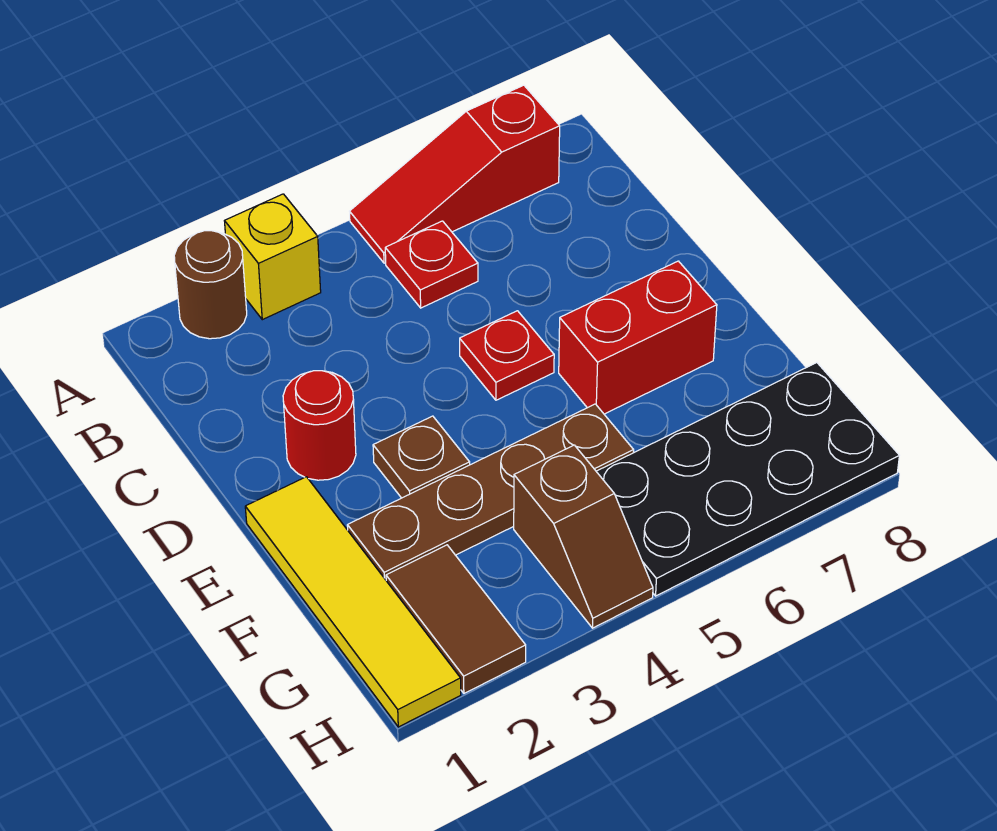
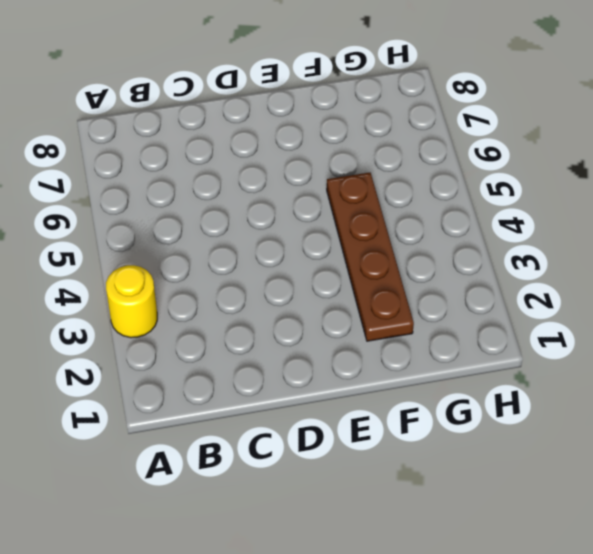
yellow 1x1 round brick [106,265,157,338] -> yellow 1x1 brick [225,194,321,320]
none -> brown 1x1 round brick [174,231,247,339]
none -> red 1x3 slope [350,85,560,263]
none -> red 1x1 plate [385,221,478,308]

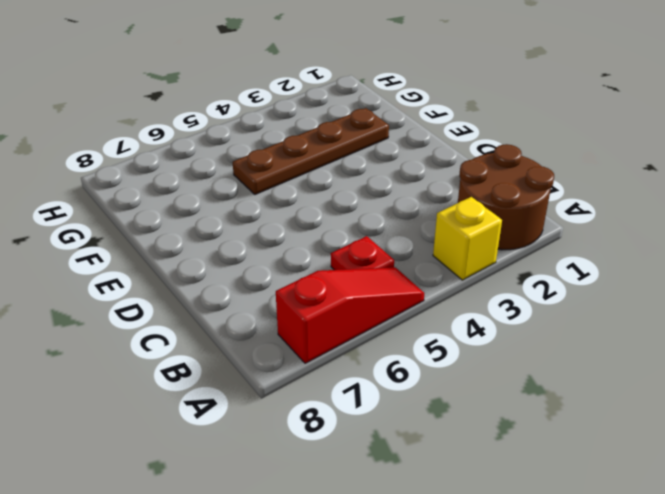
brown 2x2 round brick [458,144,554,250] -> brown 1x1 round brick [174,231,247,339]
none -> red 1x1 round brick [283,371,356,480]
none -> red 1x1 plate [460,311,554,400]
none -> yellow 1x4 tile [245,477,461,727]

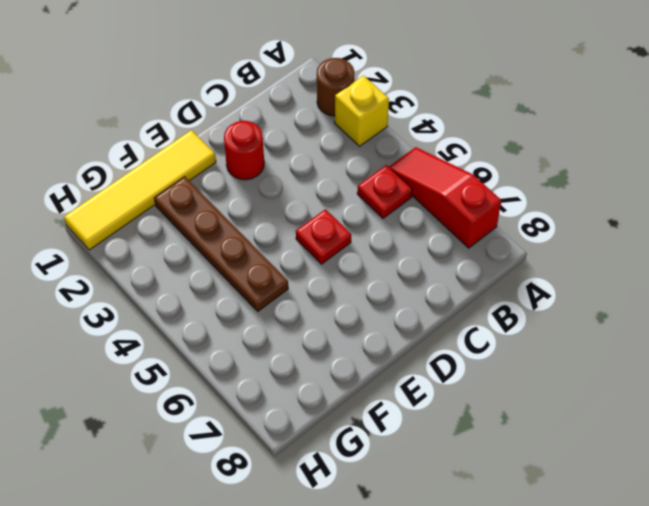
none -> brown 1x1 plate [373,416,470,498]
none -> red 1x2 brick [559,261,717,414]
none -> brown 1x2 tile [386,545,526,693]

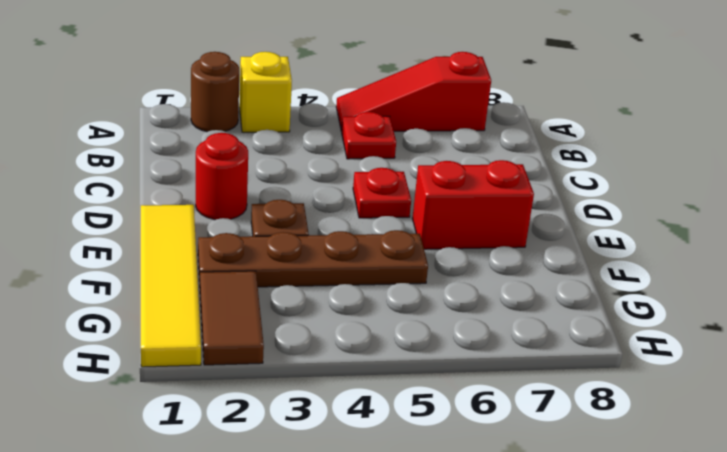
none -> brown 1x2 slope [514,445,653,628]
none -> black 2x4 plate [596,363,899,596]

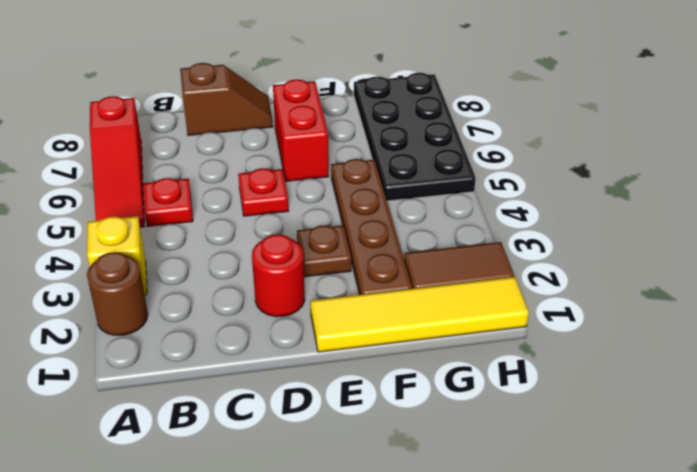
brown 1x2 slope [180,63,273,135] -> brown 1x2 slope moved to [514,445,653,628]

